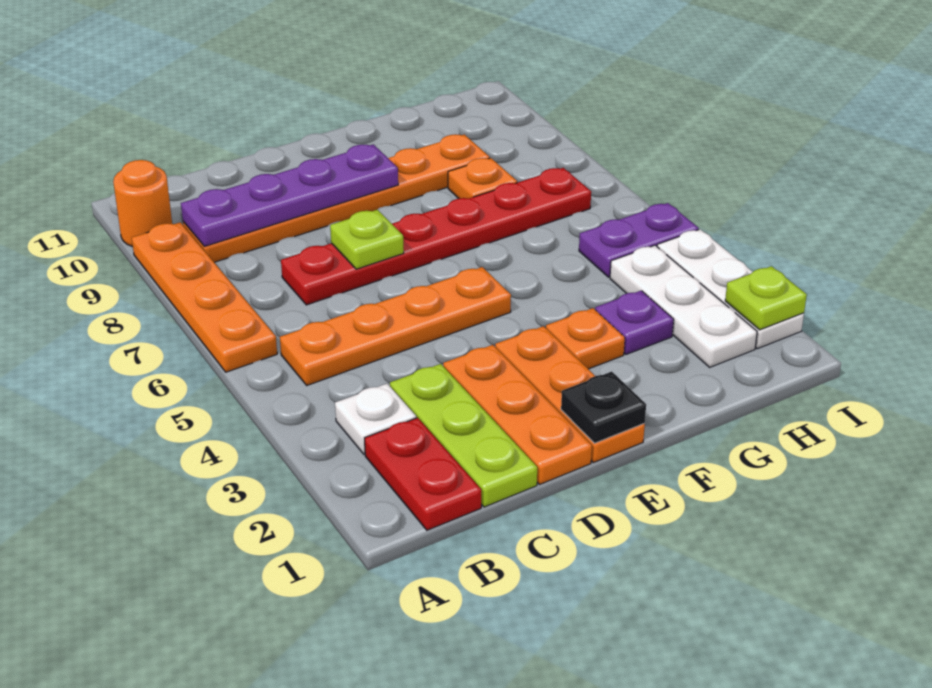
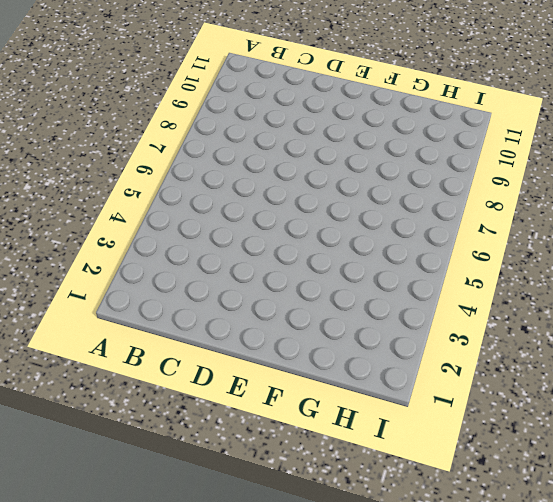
none -> orange 1x4 plate [132,222,277,372]
none -> orange 1x1 round brick [113,160,172,247]
none -> red 1x2 plate [365,418,481,530]

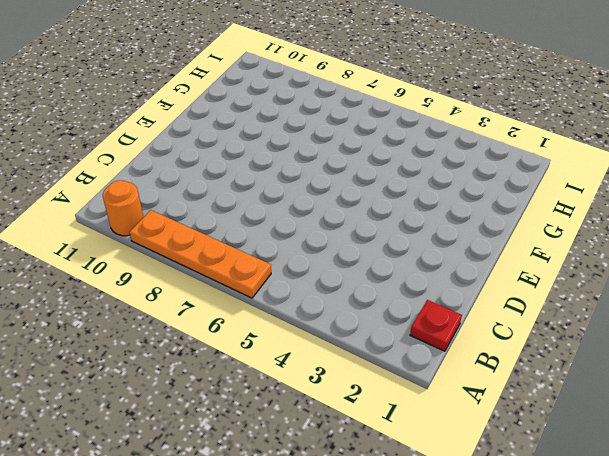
red 1x1 plate [410,300,462,351] -> red 1x2 plate [365,418,481,530]
none -> white 1x1 plate [335,384,416,454]
none -> orange 1x4 plate [280,267,511,385]
none -> orange 1x6 plate [183,134,490,262]

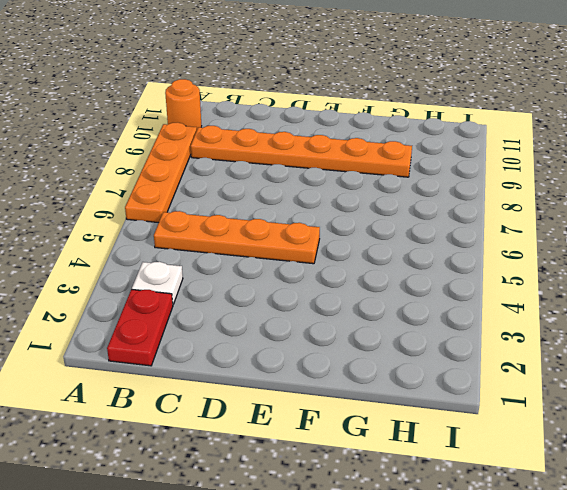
none -> lime 1x3 plate [390,364,537,507]
none -> red 1x6 plate [281,168,591,305]
none -> orange 1x3 plate [443,345,592,485]

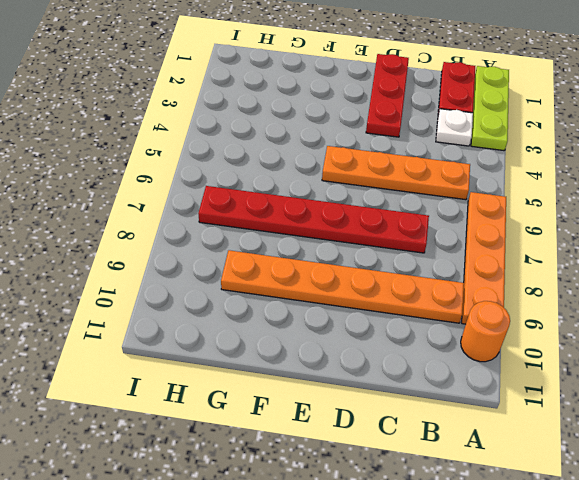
lime 1x3 plate [471,66,509,151] -> lime 1x3 plate moved to [390,364,537,507]
red 1x3 plate [366,54,409,137] -> orange 1x3 plate [443,345,592,485]
none -> orange 1x3 plate [495,326,645,463]
none -> orange 1x1 plate [546,308,625,369]
none -> purple 1x1 plate [595,291,674,354]

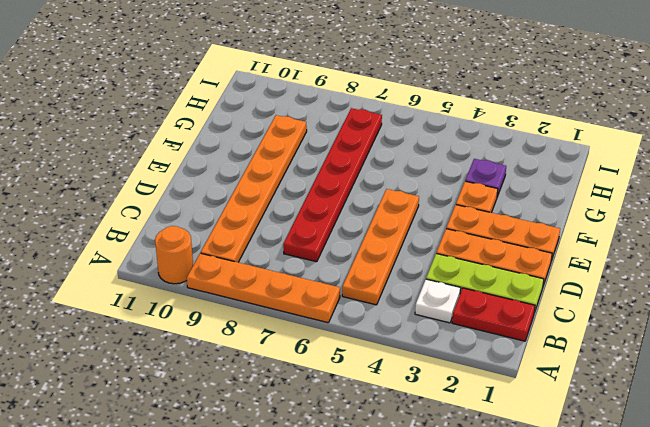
none -> orange 1x1 plate [448,158,517,198]
none -> white 1x3 plate [610,245,757,367]
none -> purple 1x2 plate [579,203,699,277]

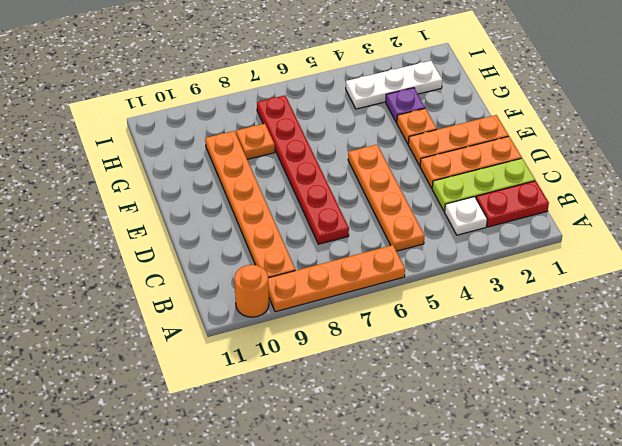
none -> purple 1x2 plate [579,203,699,277]
none -> white 1x3 plate [657,229,804,349]
none -> purple 1x4 plate [181,144,398,246]

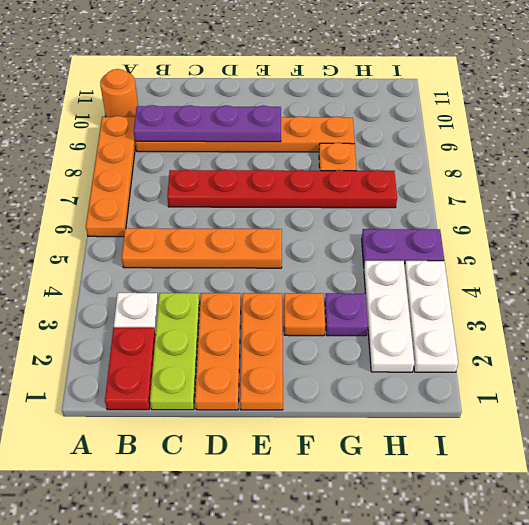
none -> lime 1x1 plate [330,210,404,269]
none -> black 1x1 plate [561,372,646,443]
none -> lime 1x1 plate [725,266,807,330]

